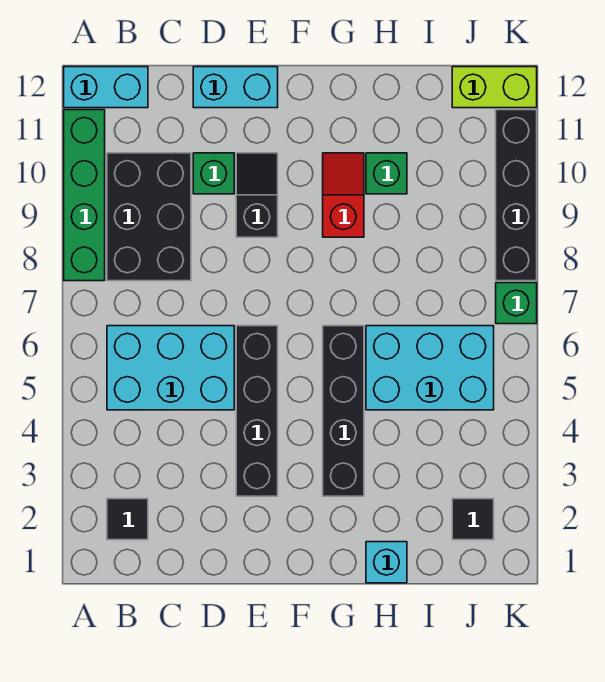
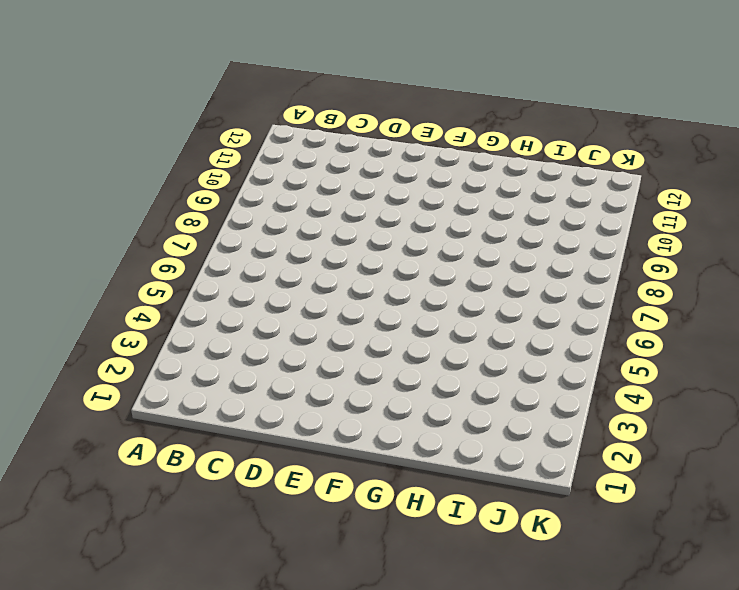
none -> green 1x4 brick [64,110,105,281]
none -> cyan 1x2 brick [64,67,148,108]
none -> black 1x1 tile [107,499,148,540]

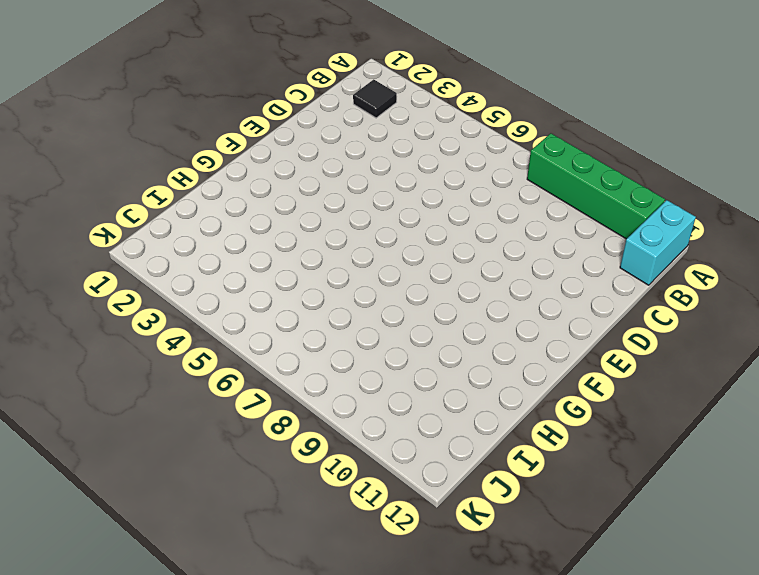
none -> cyan 2x3 brick [107,326,234,410]
none -> black 2x3 brick [107,153,191,281]
none -> green 1x1 brick [193,153,234,194]

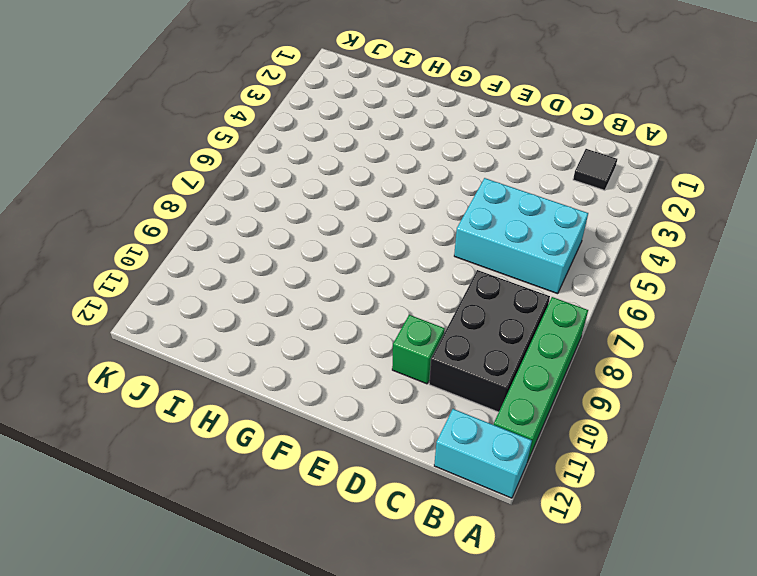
none -> cyan 1x2 brick [193,67,278,108]
none -> black 1x4 brick [236,326,278,496]
none -> black 1x2 slope [236,153,278,237]

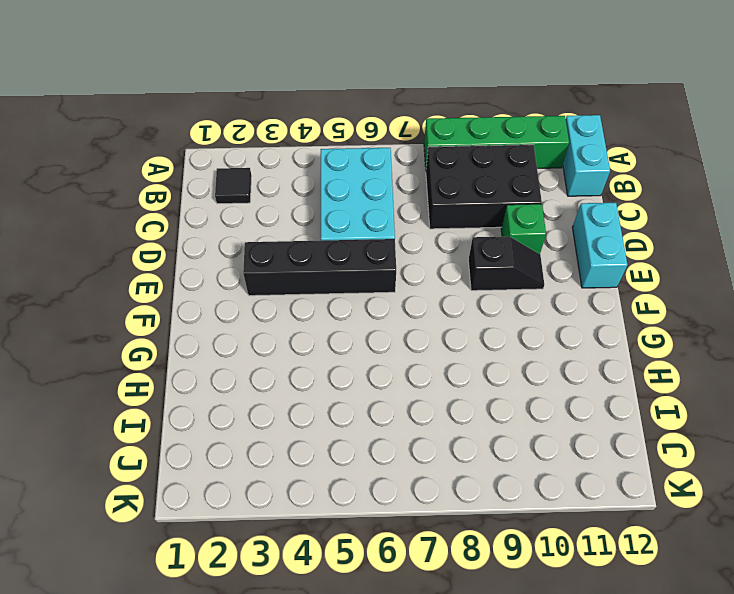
none -> black 1x4 brick [323,326,364,496]
none -> red 1x2 slope [323,153,364,237]
none -> cyan 1x1 brick [366,542,407,583]

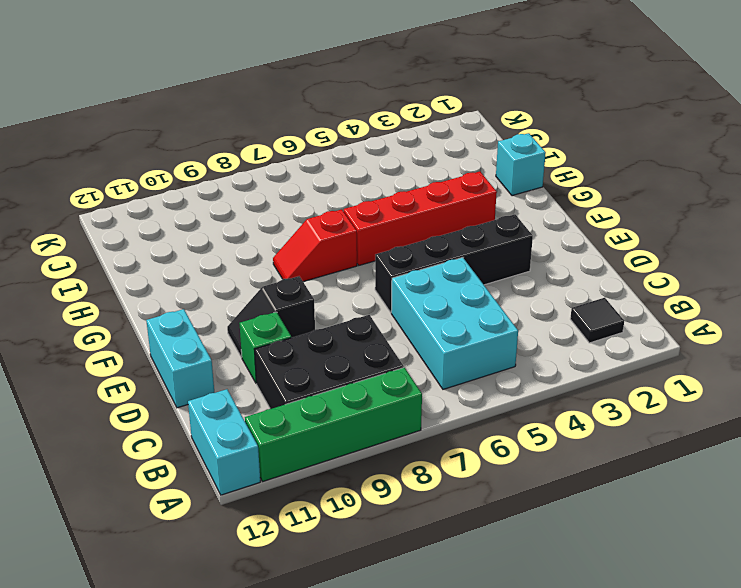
red 1x4 brick [344,171,497,265] -> black 1x4 brick [323,326,364,496]
red 1x2 slope [273,209,357,282] -> red 1x2 slope moved to [323,153,364,237]
none -> cyan 2x3 brick [366,326,494,410]
none -> green 1x1 brick [366,153,407,194]
none -> black 1x1 tile [452,499,494,540]

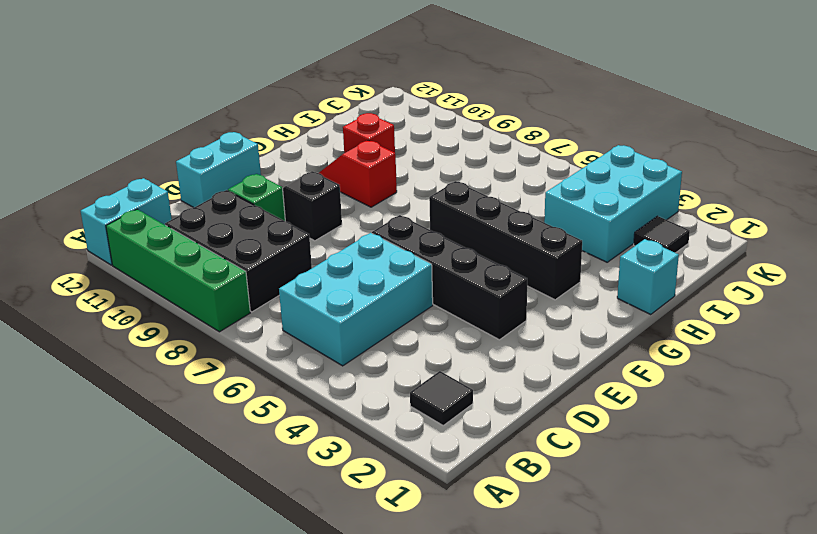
red 1x1 brick [343,113,395,153] -> green 1x1 brick [366,153,407,194]
cyan 2x3 brick [544,145,682,262] -> cyan 2x3 brick moved to [366,326,494,410]
none -> lime 1x2 brick [452,67,537,108]
none -> green 1x1 brick [496,283,537,324]
none -> black 1x4 brick [496,110,537,281]

